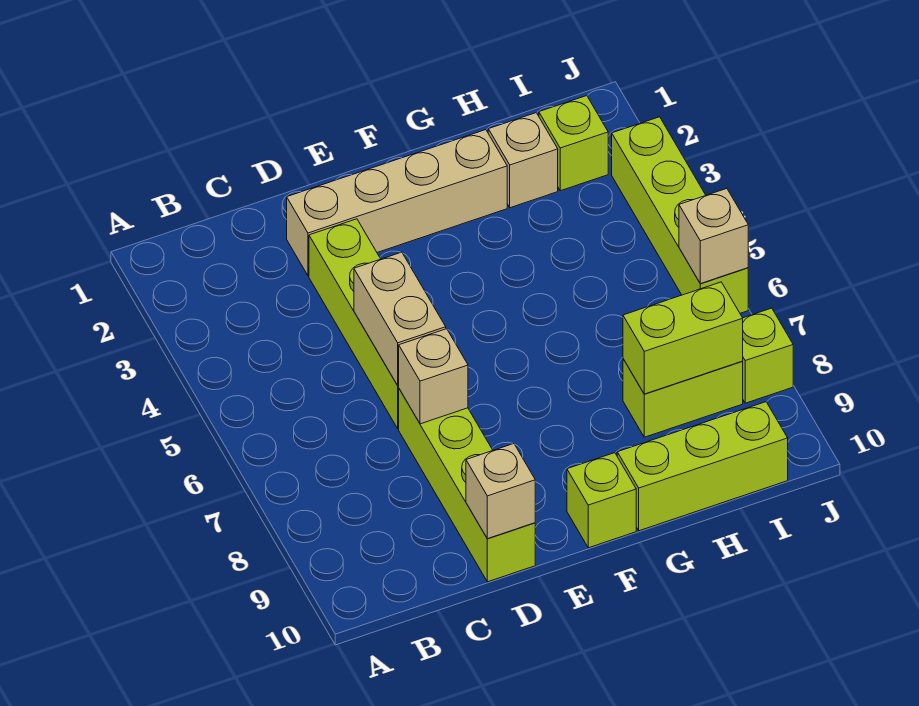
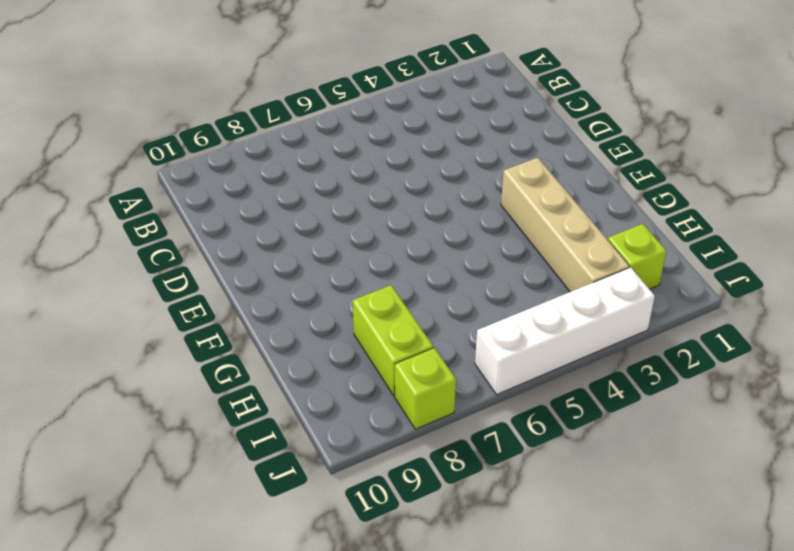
tan 1x4 brick [501,158,629,292] -> tan 1x4 brick moved to [287,130,507,276]
white 1x4 brick [475,267,655,394] -> lime 1x4 brick [612,117,748,313]
none -> lime 1x4 brick [309,219,399,429]
none -> lime 1x4 brick [399,389,535,582]
none -> lime 1x1 brick [567,453,636,548]

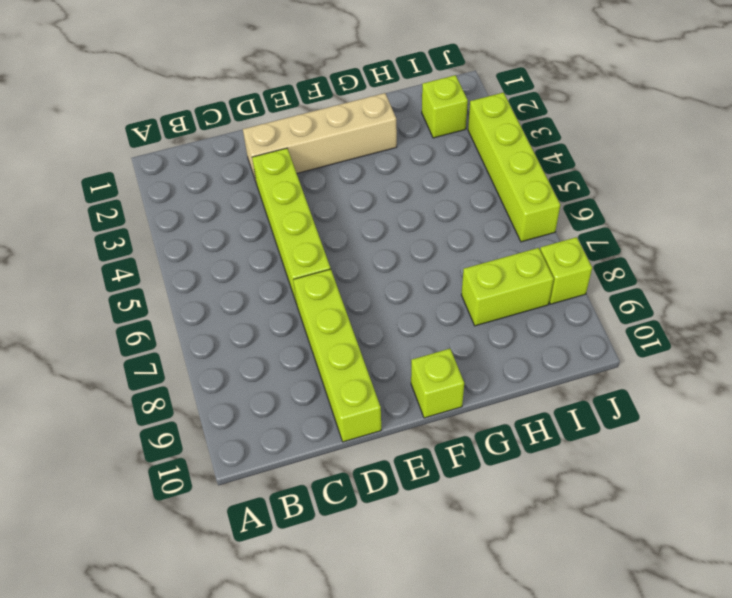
none -> lime 1x3 brick [617,402,788,531]
none -> tan 1x1 brick [488,113,558,208]
none -> tan 1x2 brick [354,252,446,385]

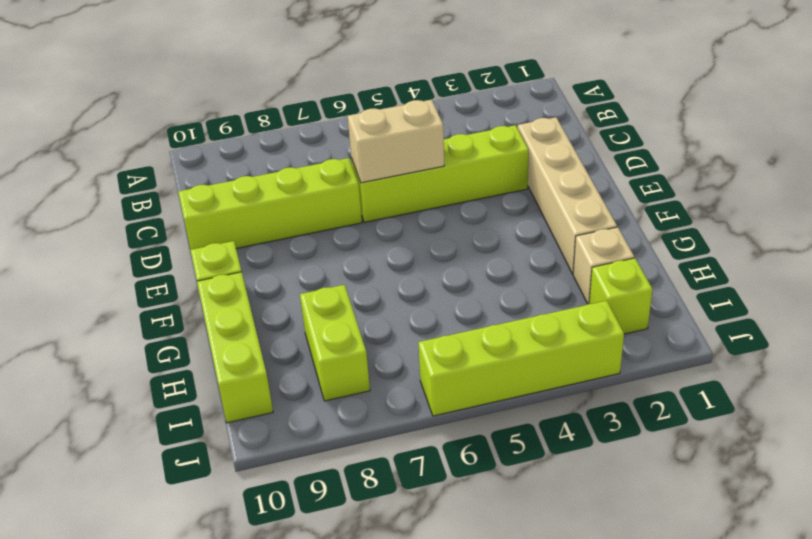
none -> lime 1x1 brick [743,308,793,403]
none -> tan 1x1 brick [399,329,468,424]
none -> tan 1x1 brick [466,444,535,539]

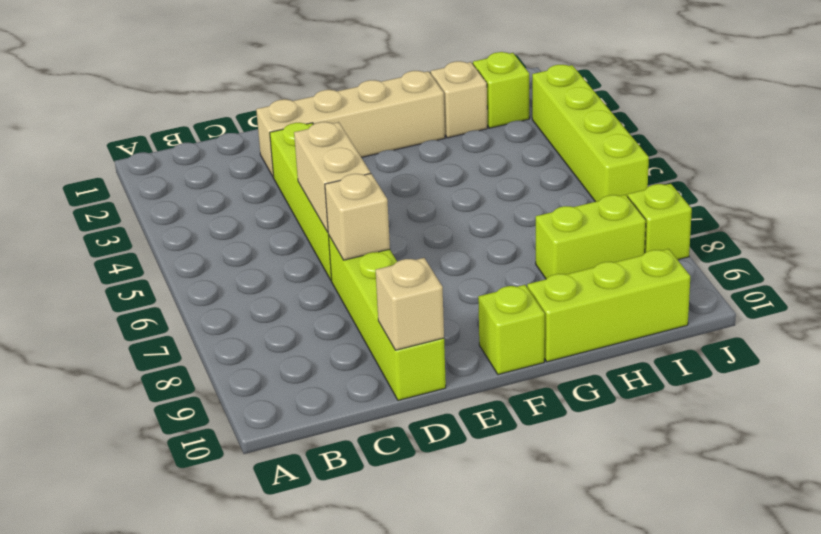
none -> lime 1x2 brick [623,282,743,394]
none -> tan 1x1 brick [679,189,748,284]

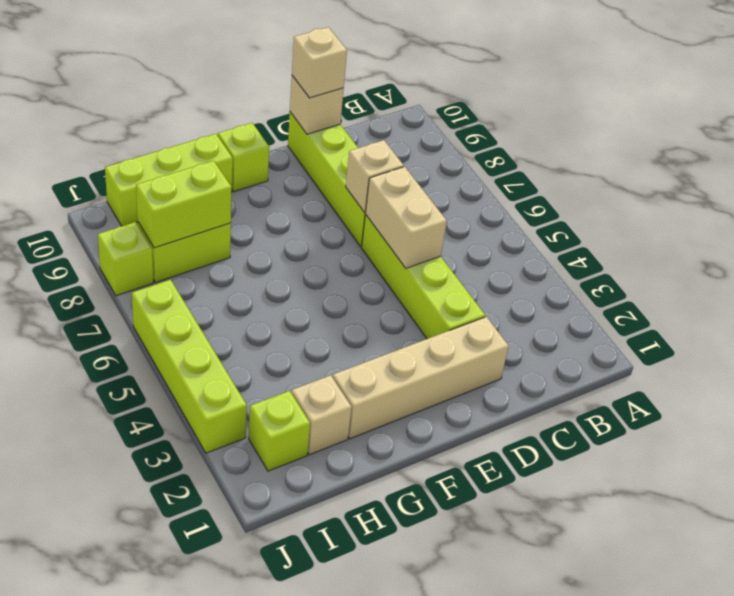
tan 1x1 brick [292,27,347,98] -> tan 1x1 brick moved to [679,189,748,284]

